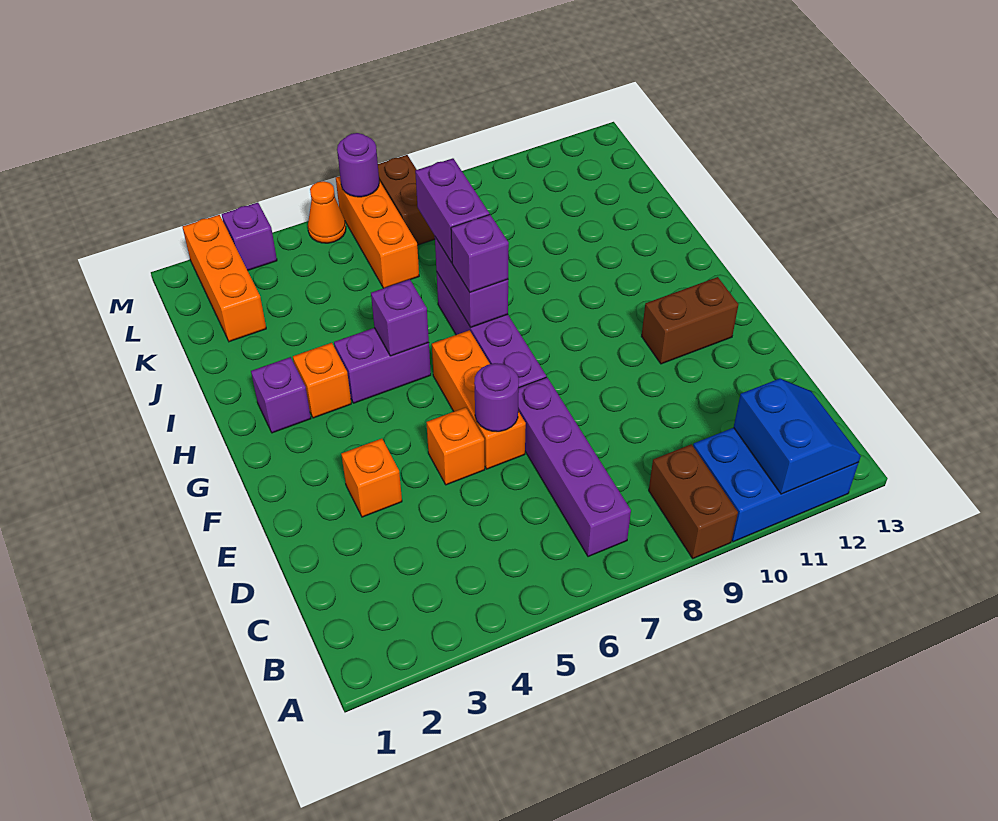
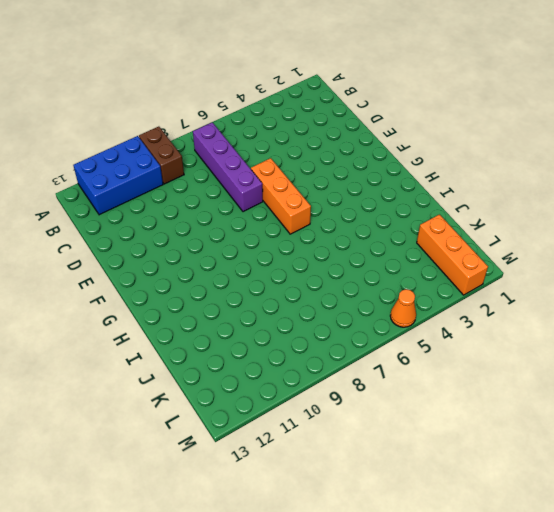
none -> orange 1x1 brick [341,439,402,517]
none -> orange 1x1 brick [427,407,485,485]
none -> purple 1x4 brick [437,273,546,387]

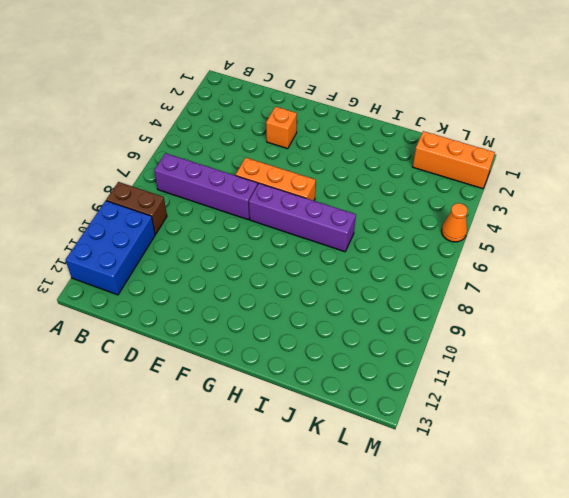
none -> orange 1x1 brick [427,407,485,485]
none -> brown 1x2 brick [642,277,738,364]
none -> purple 1x1 brick [251,357,311,433]

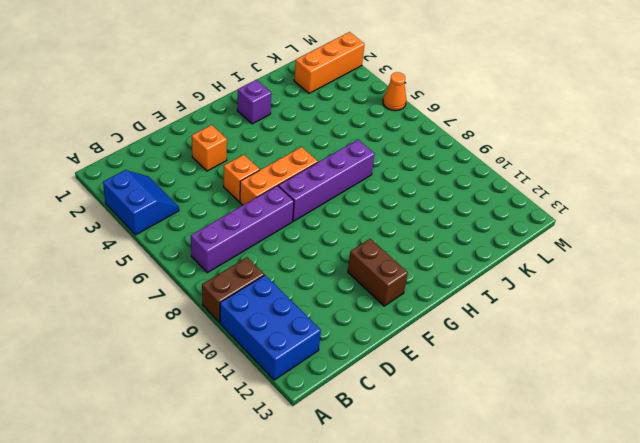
blue 2x2 slope [103,170,179,235] -> blue 2x2 slope turned to [734,379,861,494]
none -> orange 1x1 brick [293,343,351,418]
none -> purple 1x2 brick [334,328,431,403]
none -> orange 1x3 brick [336,176,419,288]

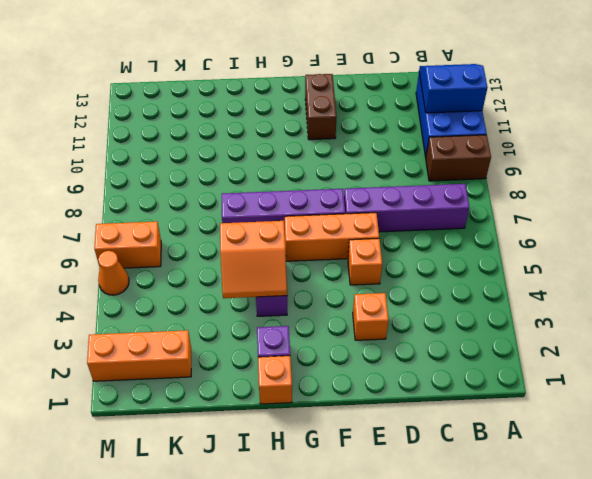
orange 1x1 brick [258,356,292,404] -> orange 1x1 brick moved to [293,343,351,418]
orange 2x2 slope [220,221,287,298] -> purple 1x1 brick [371,279,429,356]
orange 1x2 brick [94,222,161,268] -> orange 1x3 brick [336,176,419,288]
none -> brown 1x2 brick [378,155,435,245]
none -> purple 1x1 brick [222,202,277,271]
none -> purple 1x1 round brick [474,363,519,432]

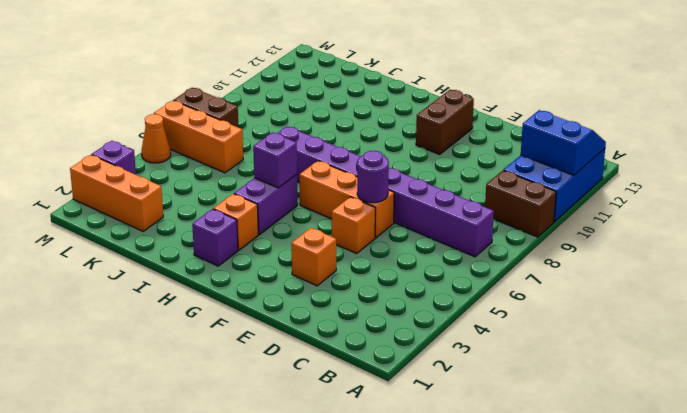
none -> purple 1x2 brick [435,237,508,327]
none -> purple 1x1 round brick [337,133,379,197]
none -> purple 1x1 brick [451,214,509,292]

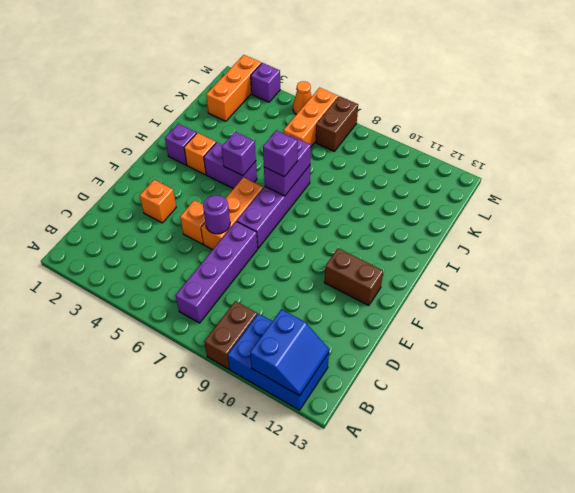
none -> purple 1x1 round brick [337,133,379,197]
none -> purple 1x2 brick [415,158,489,263]

